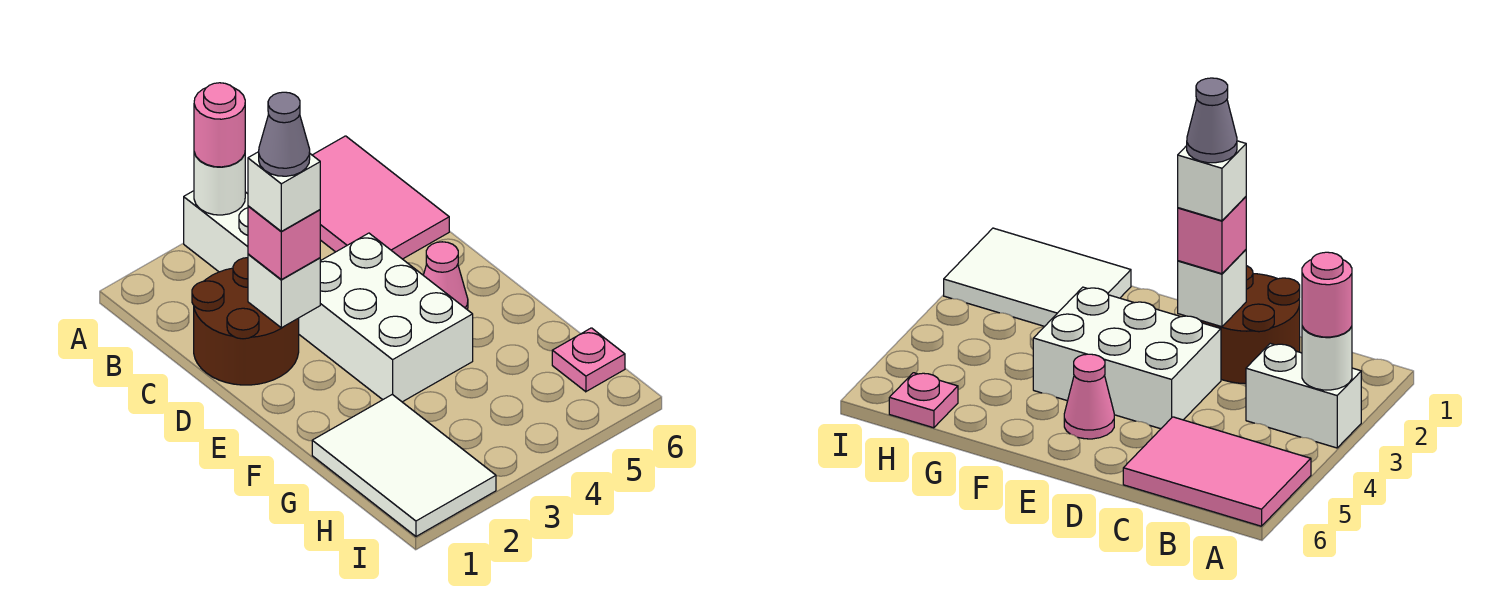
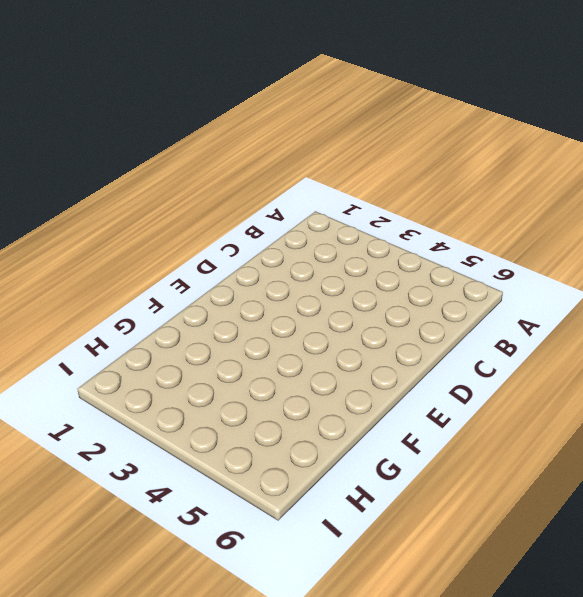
none -> white 1x2 brick [184,191,248,272]
none -> pink 2x3 tile [313,136,449,259]
none -> brown 2x2 round brick [192,258,299,385]

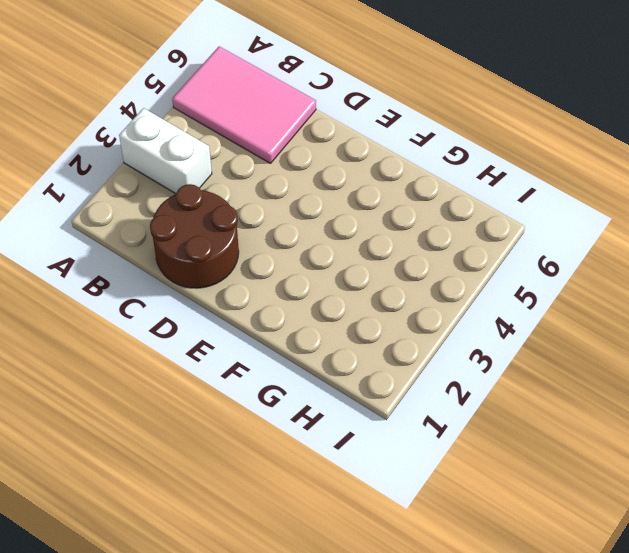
none -> white 2x3 brick [299,233,473,402]
none -> pink 1x1 cone [423,242,468,310]
none -> white 2x3 tile [312,394,496,536]

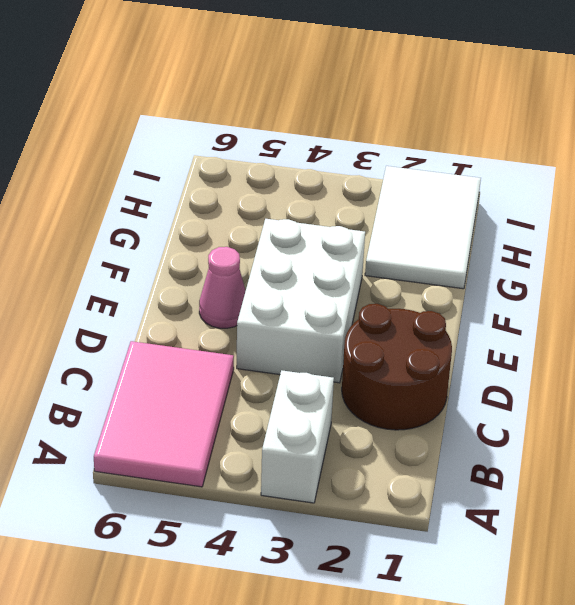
none -> pink 1x1 plate [552,328,625,392]
none -> white 1x1 round brick [194,152,245,215]
none -> white 1x1 brick [248,254,320,328]

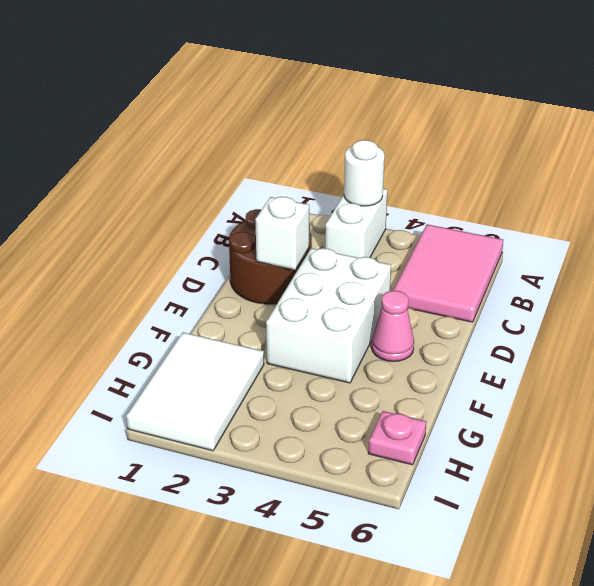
none -> pink 1x1 round brick [194,83,245,167]
none -> pink 1x1 brick [248,206,320,280]
none -> white 1x1 brick [248,152,320,231]

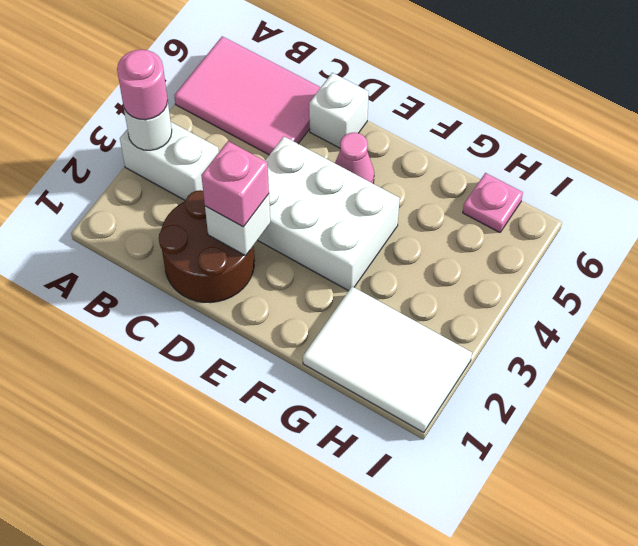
white 1x1 brick [309,73,369,148] -> white 1x1 brick moved to [248,152,320,231]
none -> grey 1x1 cone [259,92,310,176]

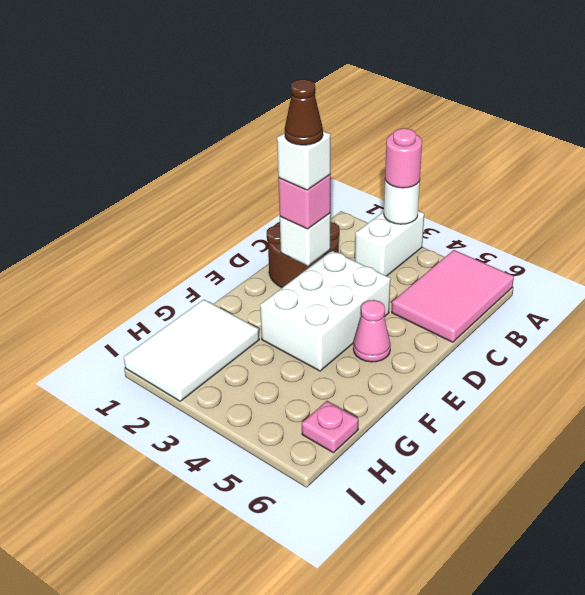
brown 1x1 cone [285,79,323,145] -> grey 1x1 cone [259,92,310,176]

